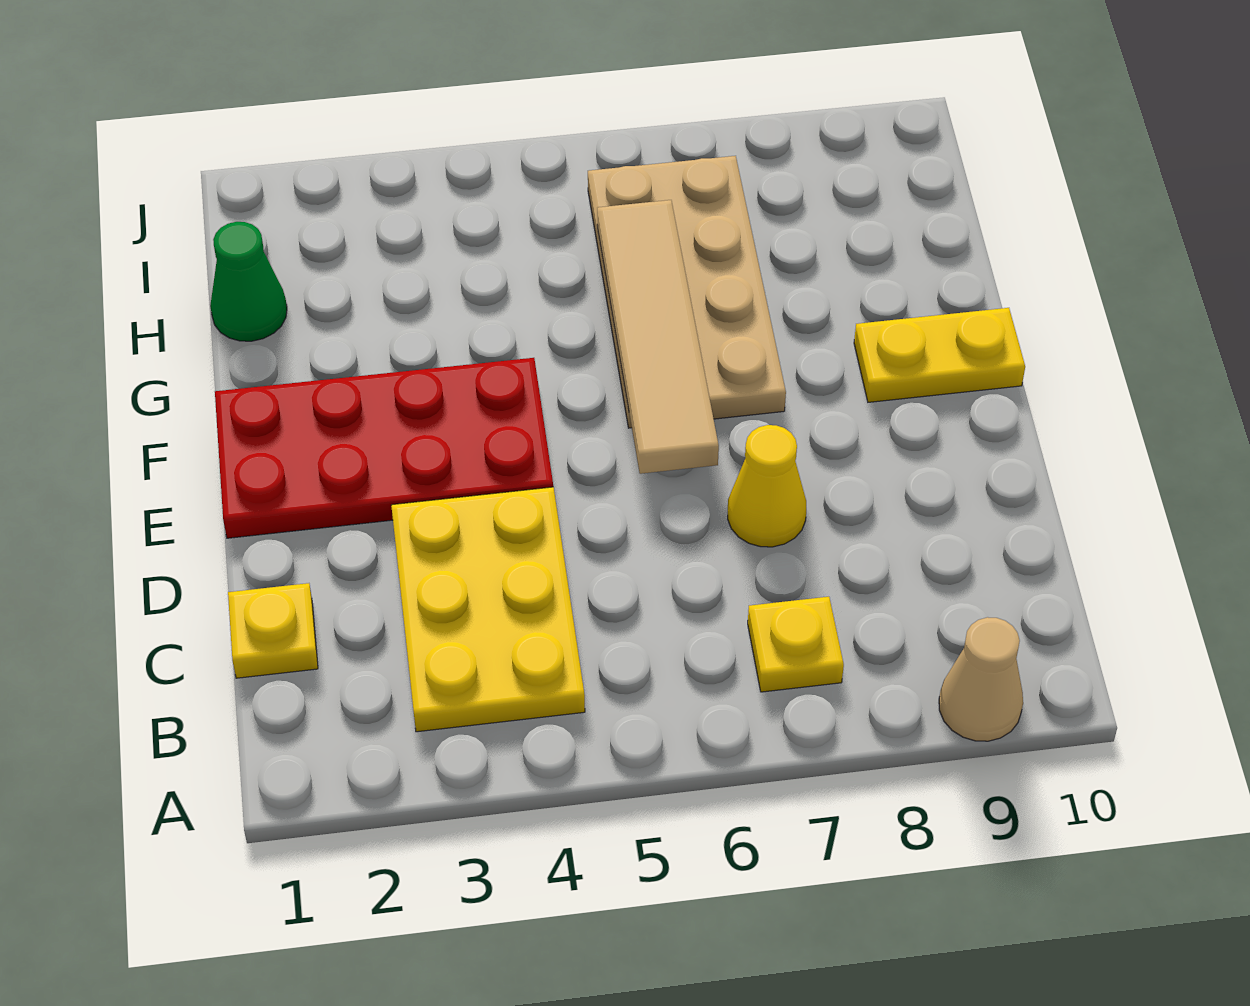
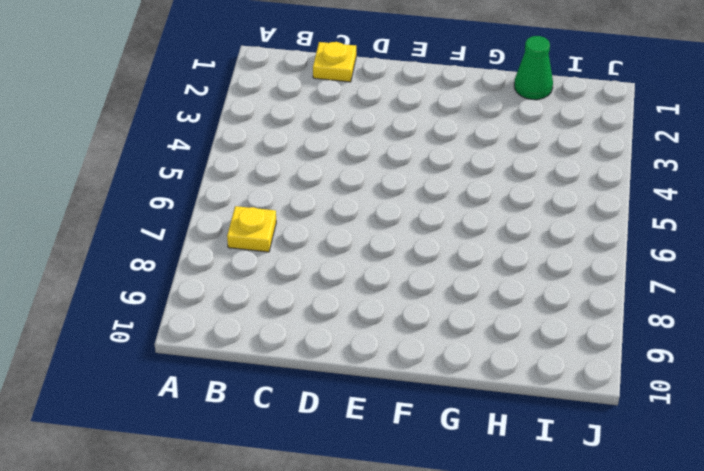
none -> tan 1x1 cone [939,617,1023,741]
none -> yellow 2x3 plate [391,487,585,732]

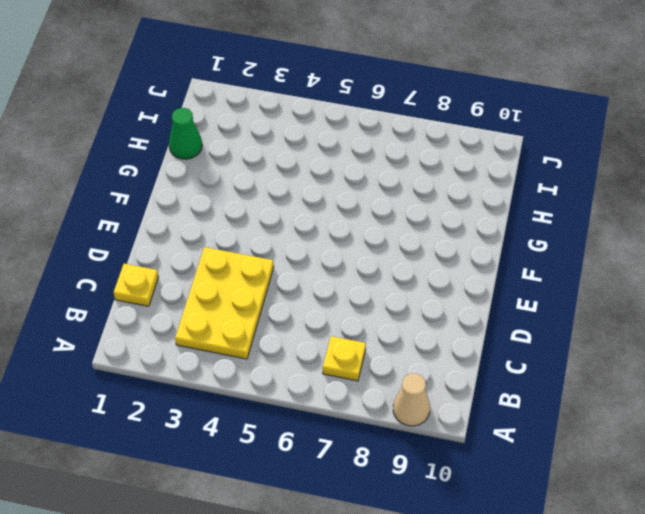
none -> yellow 1x1 cone [728,425,806,547]
none -> red 2x4 plate [215,358,553,538]

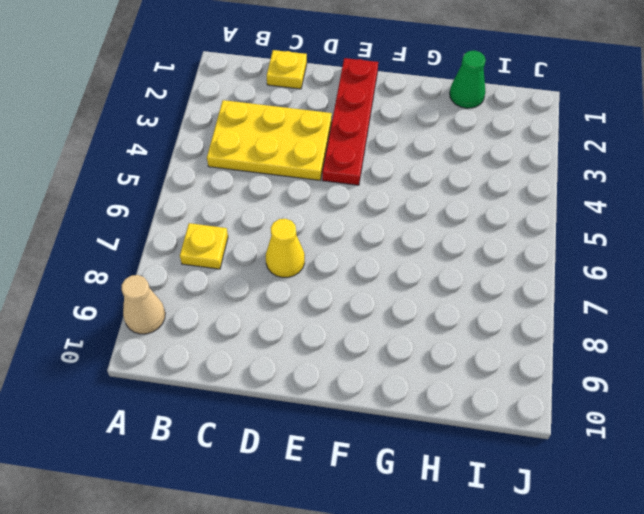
red 1x4 plate [322,58,378,185] -> red 2x4 plate [215,358,553,538]
none -> tan 2x4 plate [588,156,786,428]
none -> yellow 1x2 plate [854,308,1025,402]

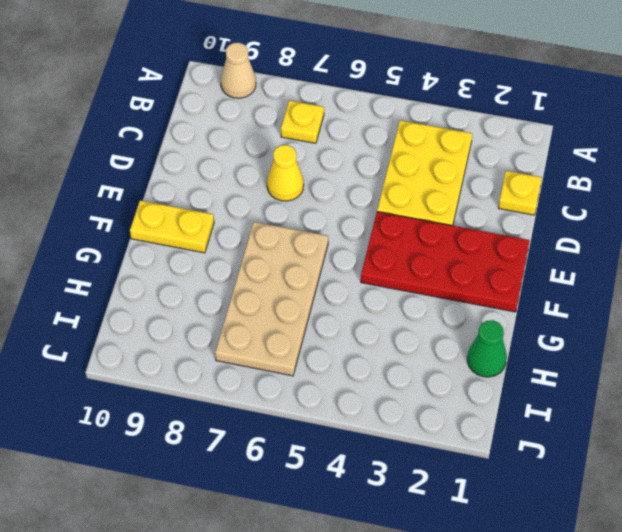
none -> tan 1x4 tile [597,200,719,474]

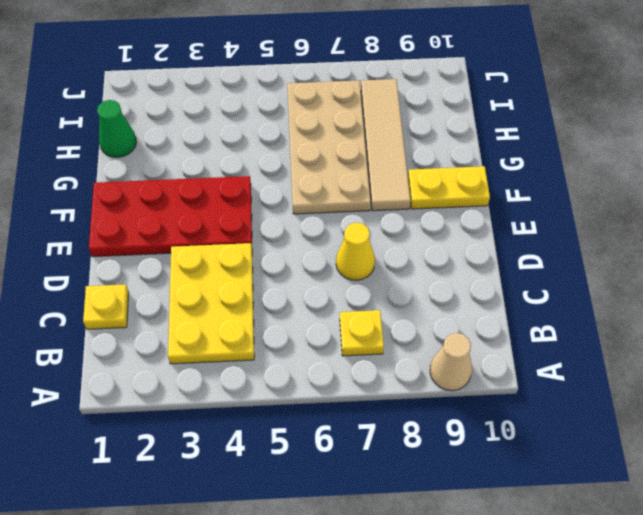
tan 1x4 tile [361,79,410,211] -> tan 1x4 tile moved to [597,200,719,474]

